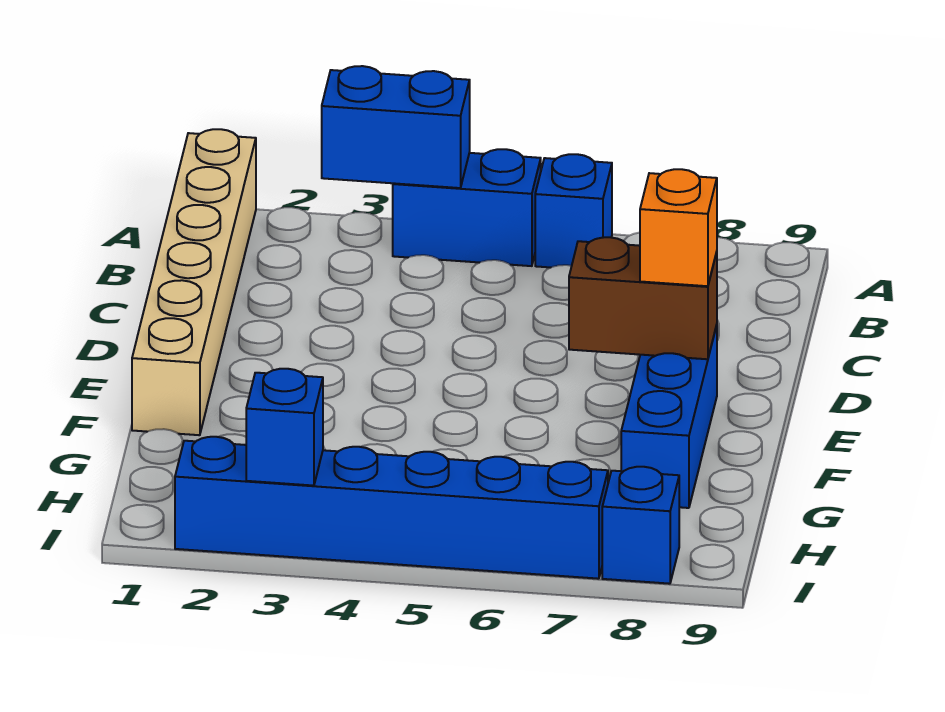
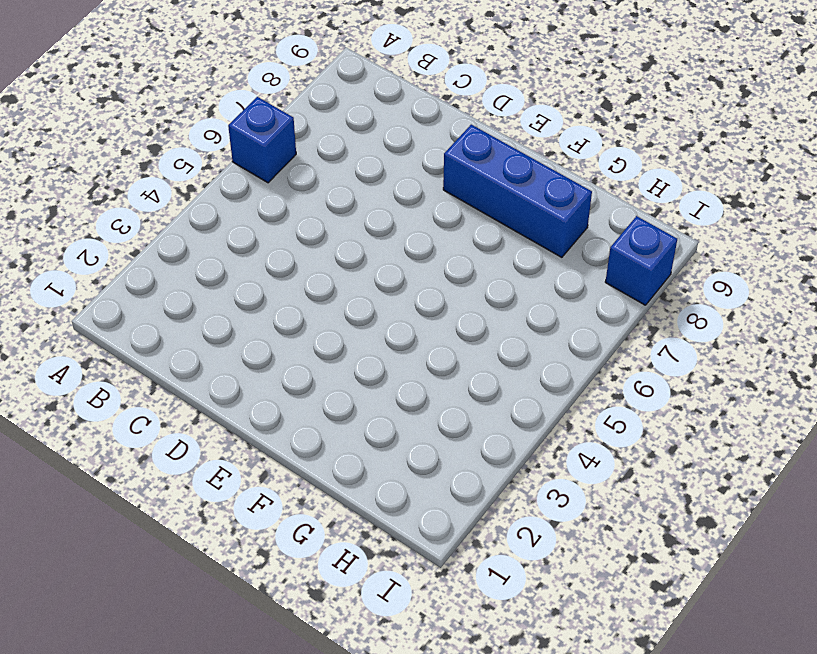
none -> tan 1x6 brick [132,129,256,435]
none -> blue 1x2 brick [393,149,541,266]

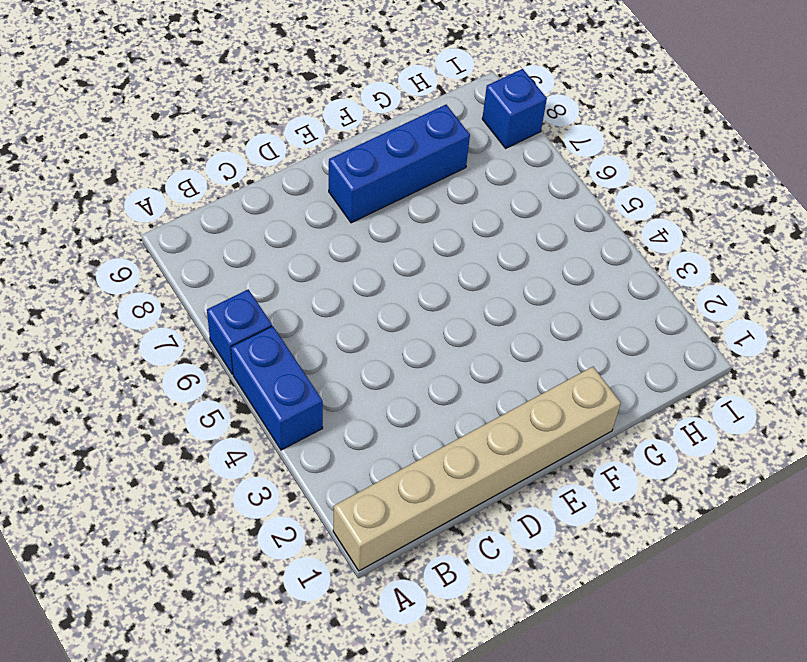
none -> blue 1x6 brick [175,437,608,579]
none -> blue 1x2 brick [322,66,470,188]

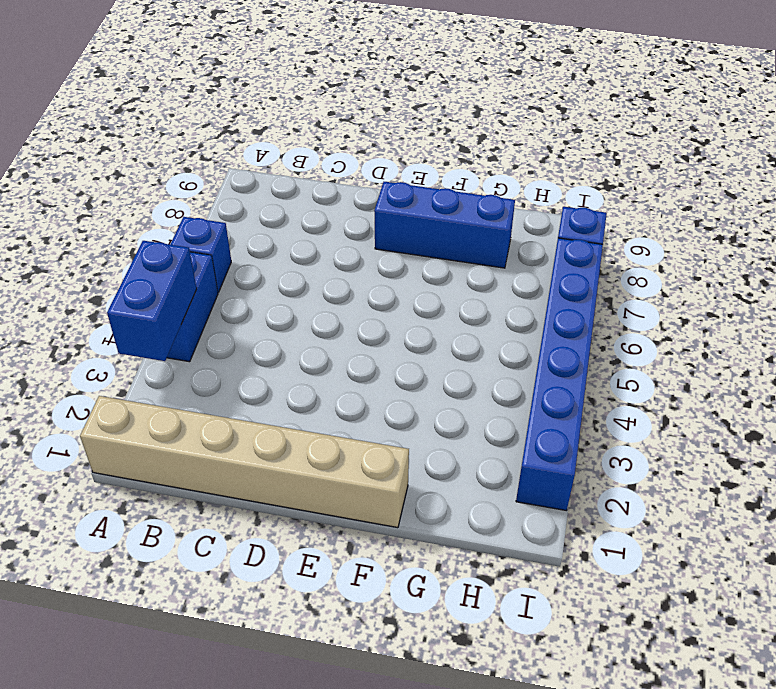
none -> brown 1x2 brick [569,237,717,359]
none -> blue 1x1 brick [246,369,323,486]

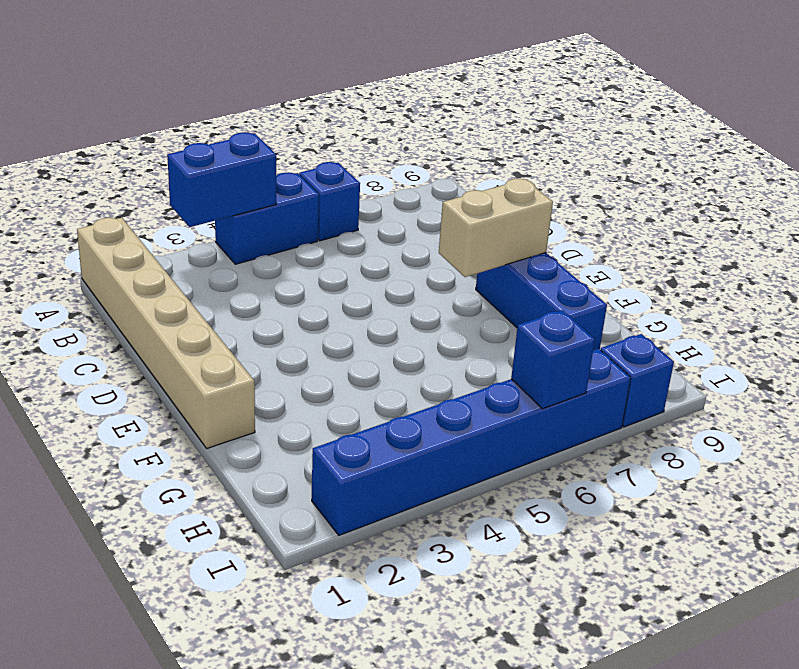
tan 1x2 brick [439,179,553,277] -> brown 1x2 brick [569,237,717,359]
blue 1x1 brick [511,310,595,409] -> blue 1x1 brick moved to [246,369,323,486]
none -> orange 1x1 brick [640,169,717,286]

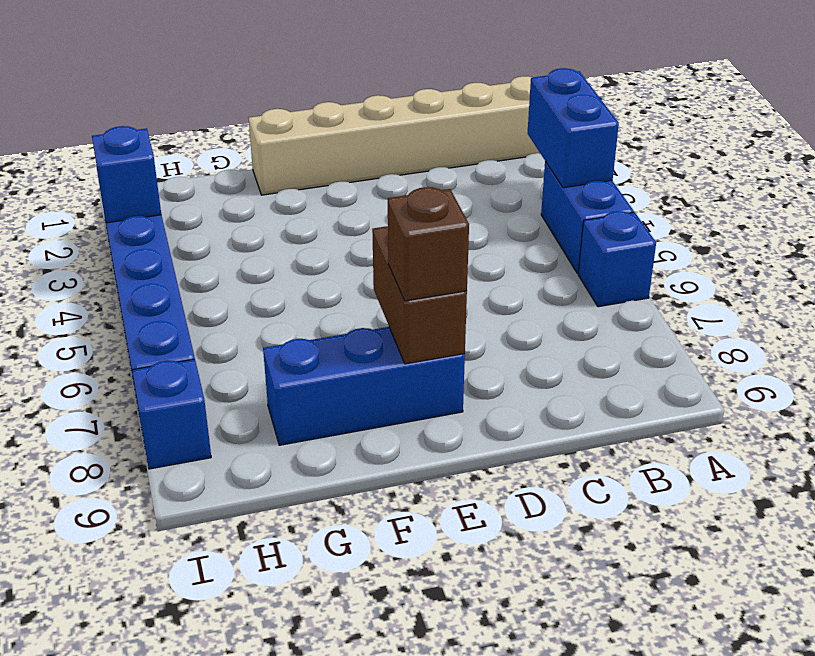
brown 1x1 brick [388,187,469,301] -> orange 1x1 brick [640,169,717,286]

